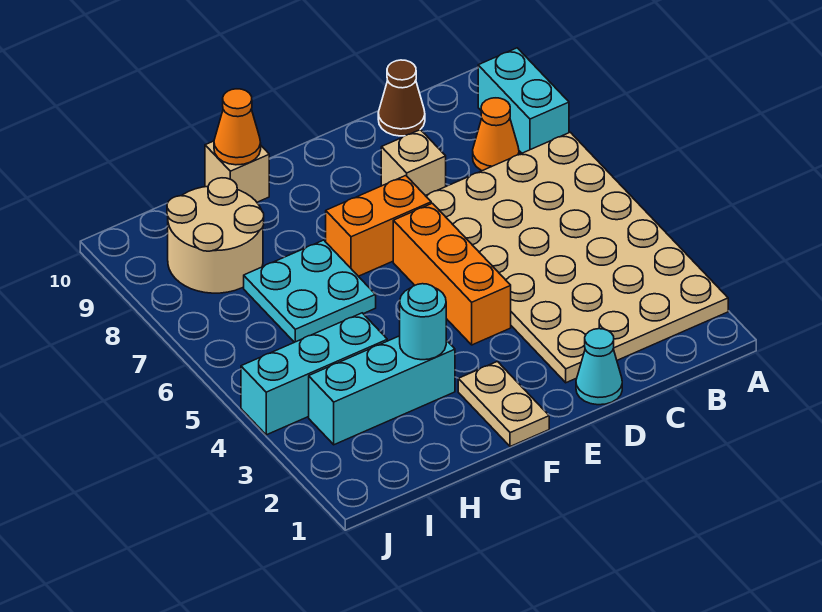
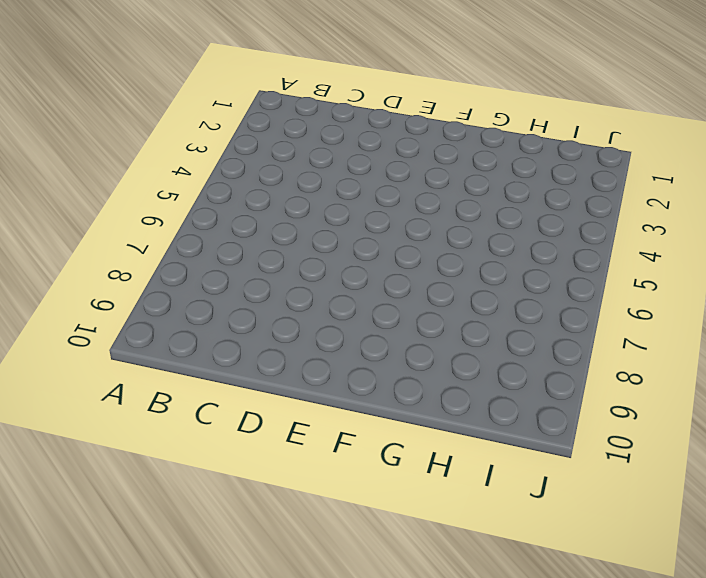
none -> tan 4x6 plate [426,132,728,383]
none -> cyan 1x2 brick [478,48,569,153]
none -> orange 1x1 cone [473,98,519,171]

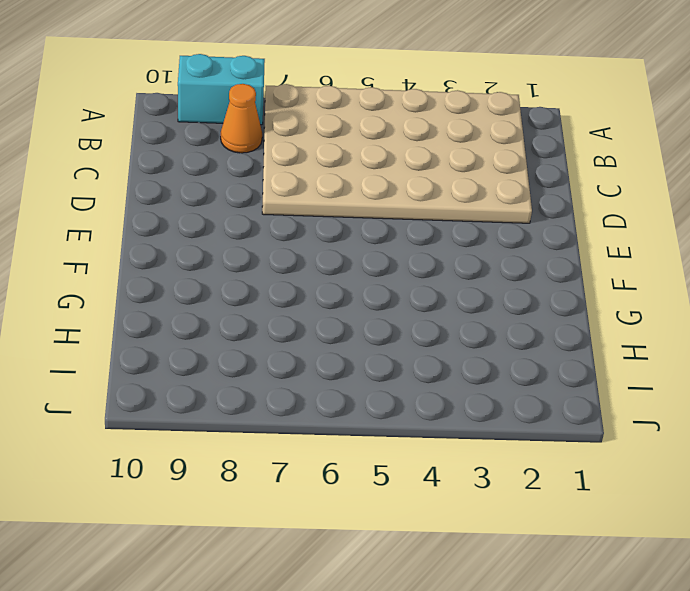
none -> brown 1x1 cone [378,60,425,136]
none -> cyan 1x1 cone [576,329,622,405]
none -> tan 1x1 brick [381,130,446,196]

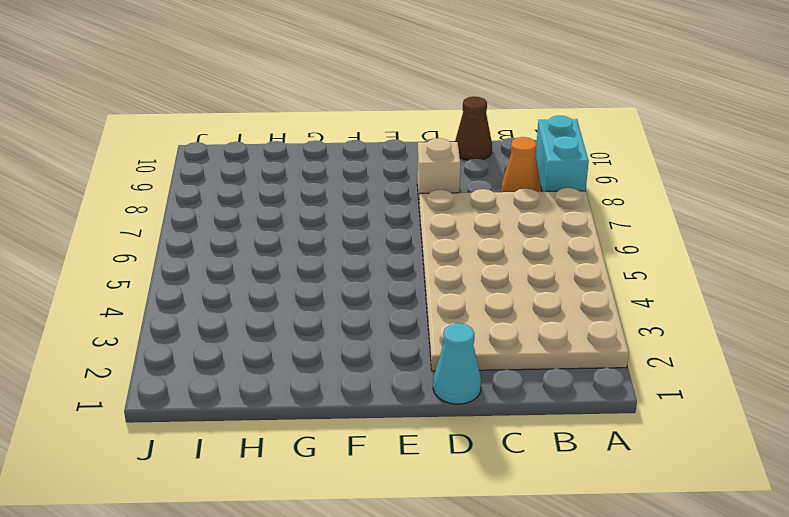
none -> orange 1x3 brick [393,203,511,345]
none -> orange 1x2 brick [326,176,431,276]
none -> tan 1x2 plate [458,361,549,447]

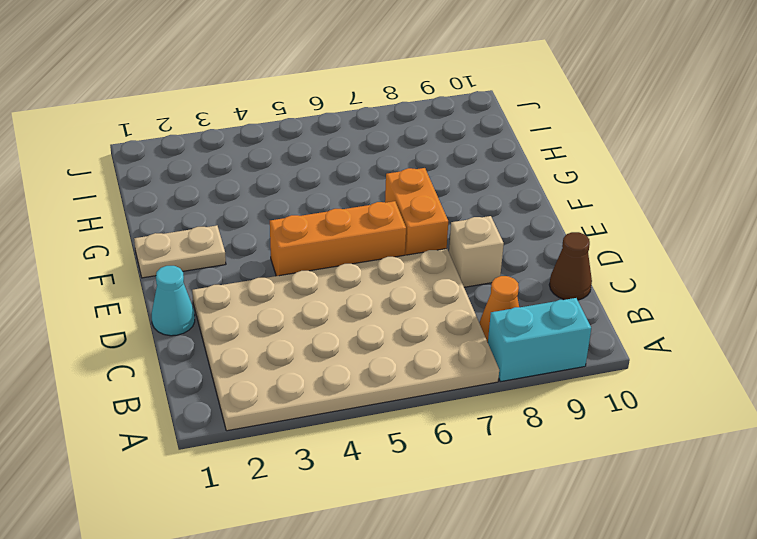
none -> cyan 1x3 brick [309,336,455,445]
none -> cyan 2x2 plate [244,240,376,342]
none -> tan 1x1 brick [205,141,269,202]

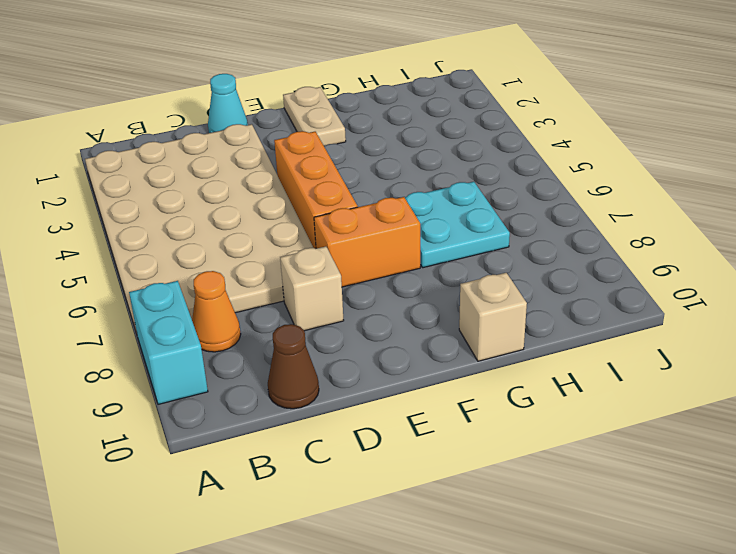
none -> cyan 1x3 brick [309,336,455,445]
none -> cyan 1x3 brick [241,313,387,435]
none -> tan 2x2 round brick [167,178,264,293]

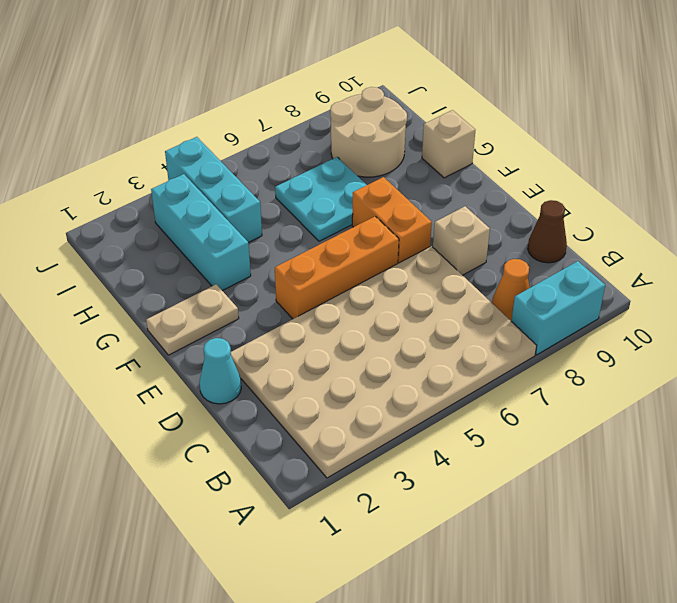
none -> cyan 1x1 round brick [400,284,446,360]
none -> orange 1x1 cone [214,89,261,165]

